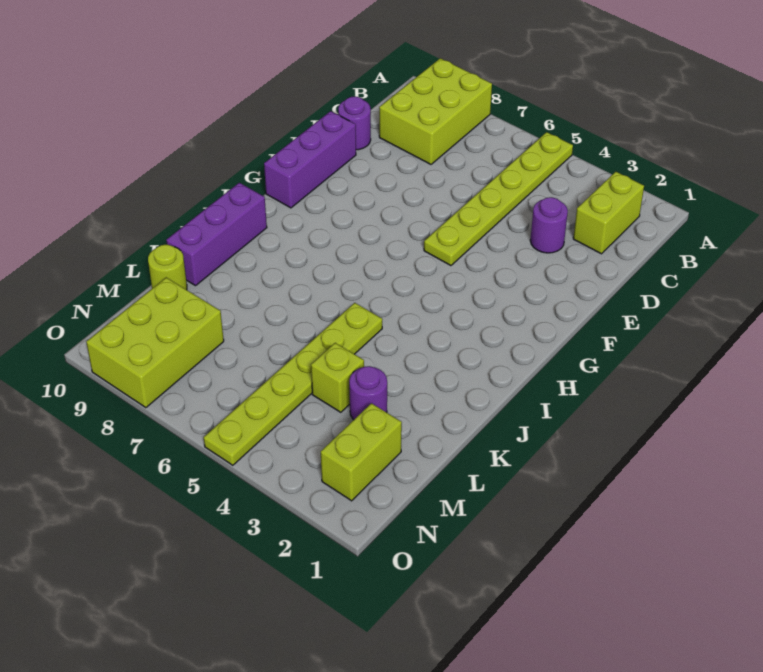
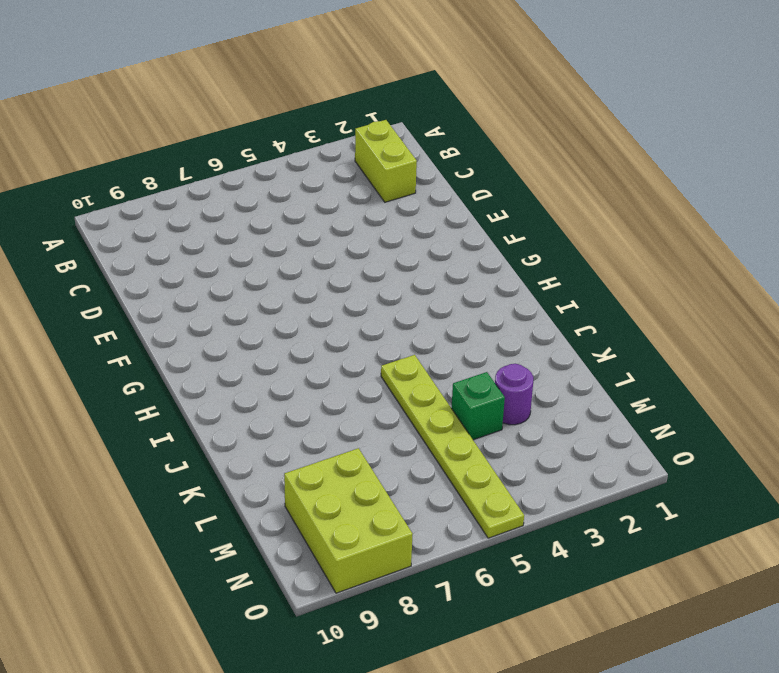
green 1x1 brick [452,372,505,440] -> lime 1x1 brick [311,343,364,412]
none -> lime 1x6 plate [424,132,573,266]
none -> lime 2x3 brick [379,58,492,164]
none -> purple 1x1 round brick [530,197,568,253]

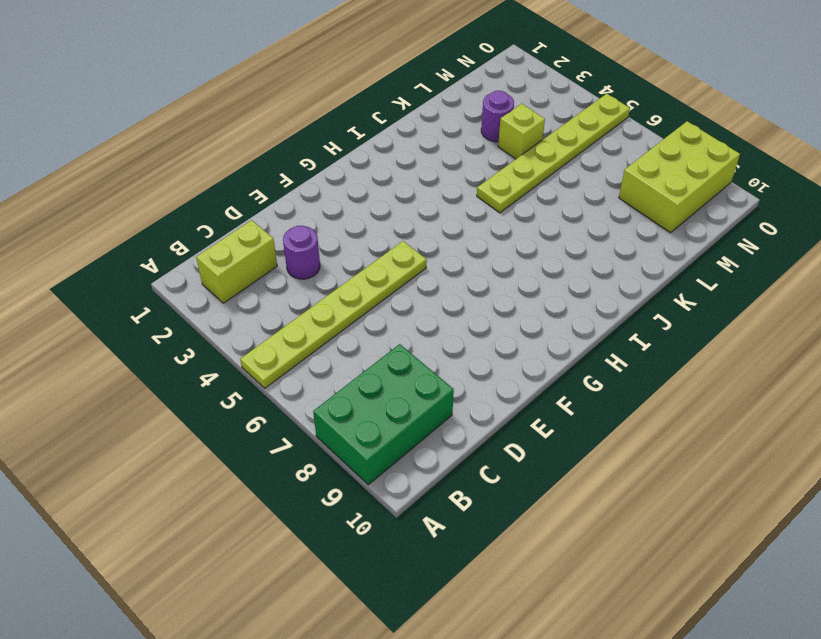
green 2x3 brick [313,344,454,485] -> lime 2x3 brick [379,58,492,164]
none -> purple 1x1 round brick [338,97,371,150]
none -> purple 1x3 brick [264,111,356,208]
none -> purple 1x3 brick [166,183,267,286]

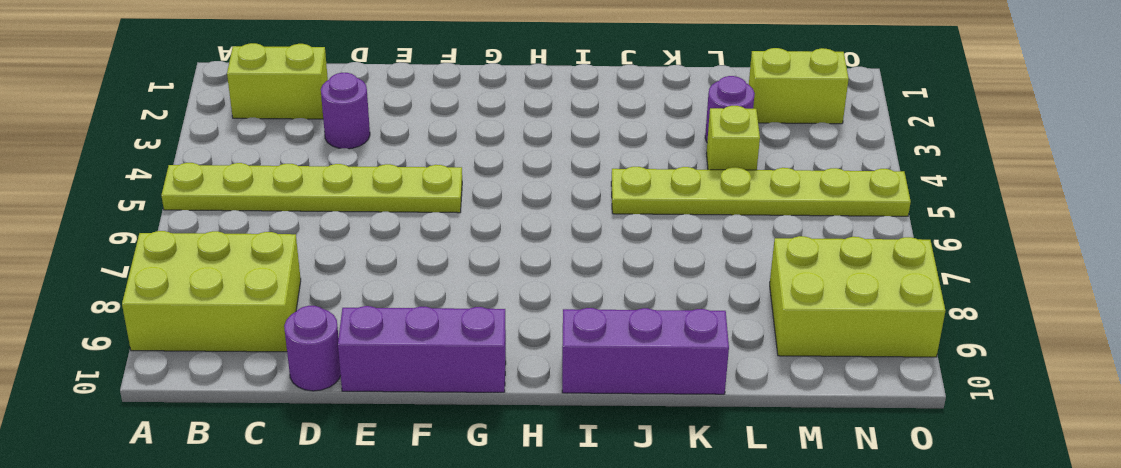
none -> lime 1x1 round brick [148,245,187,290]

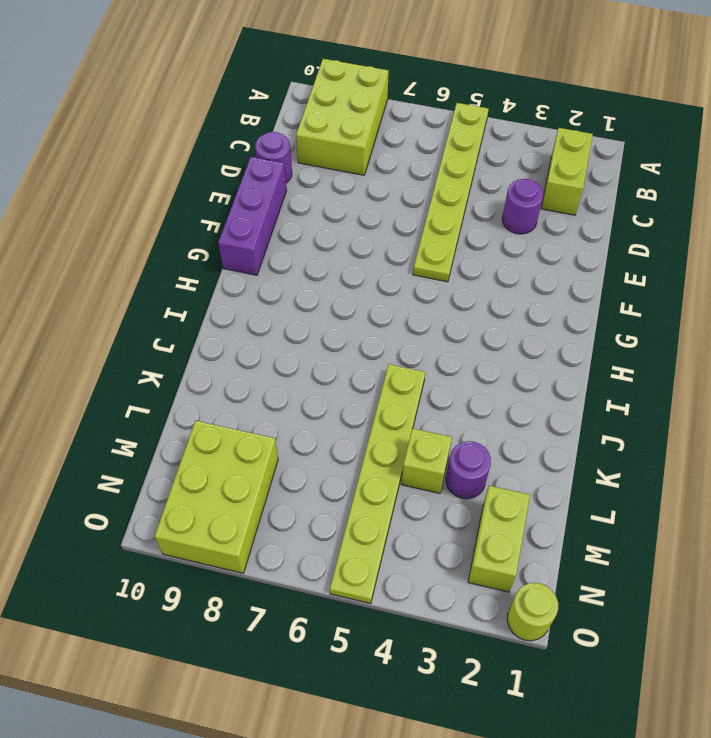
lime 1x1 round brick [507,583,558,641] -> lime 1x1 round brick moved to [148,245,187,290]
none -> purple 1x3 brick [166,183,267,286]

